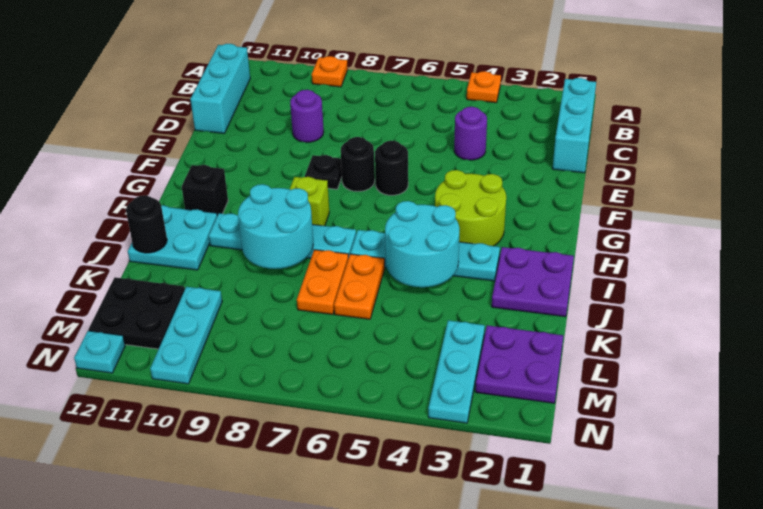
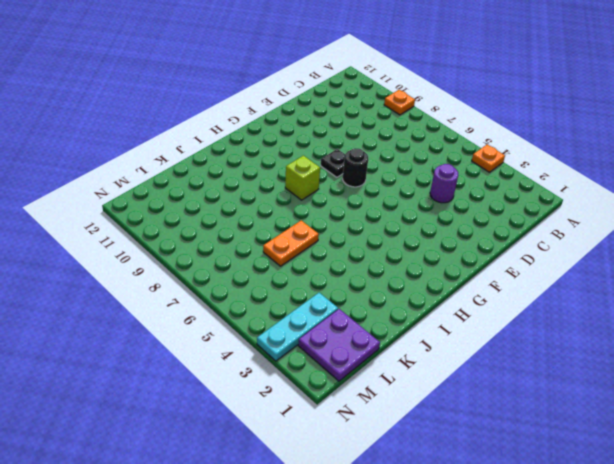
none -> cyan 1x3 brick [553,78,596,173]
none -> cyan 1x3 brick [190,44,250,133]
none -> purple 1x1 round brick [290,90,324,142]

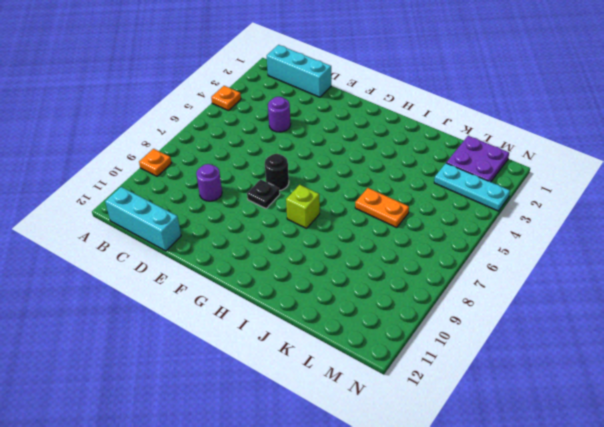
none -> black 1x1 round brick [375,141,408,195]
none -> lime 2x2 round brick [435,170,506,246]
none -> black 1x1 brick [182,165,228,215]

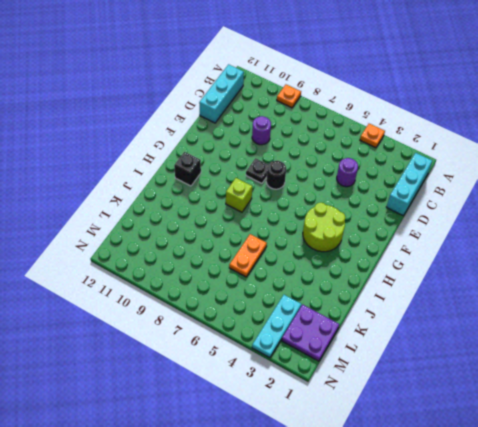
none -> black 1x1 round brick [375,141,408,195]
none -> purple 2x2 plate [492,247,574,317]
none -> cyan 1x4 plate [350,230,500,281]

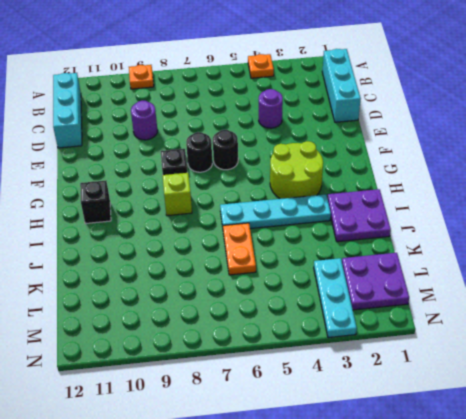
none -> cyan 1x4 plate [209,213,356,258]
none -> cyan 2x2 plate [128,205,217,270]
none -> orange 1x2 plate [297,250,348,315]

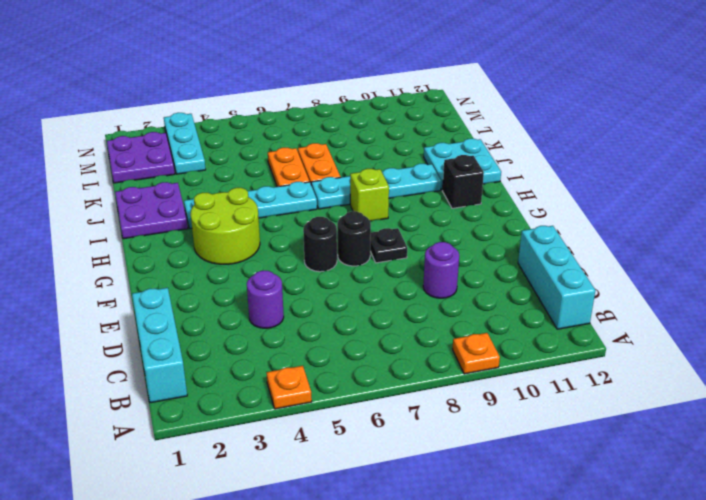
none -> cyan 1x3 plate [150,287,222,384]
none -> black 2x2 plate [88,277,185,349]
none -> cyan 1x1 plate [74,331,125,373]

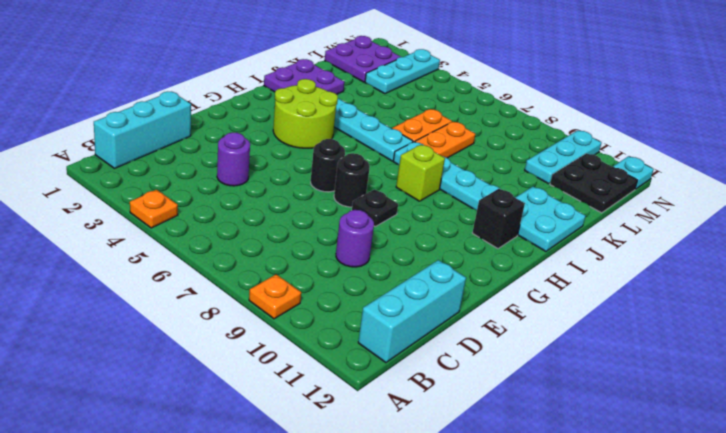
none -> cyan 2x2 round brick [385,201,460,287]
none -> cyan 2x2 round brick [238,184,313,269]
none -> black 1x1 round brick [126,195,167,253]

